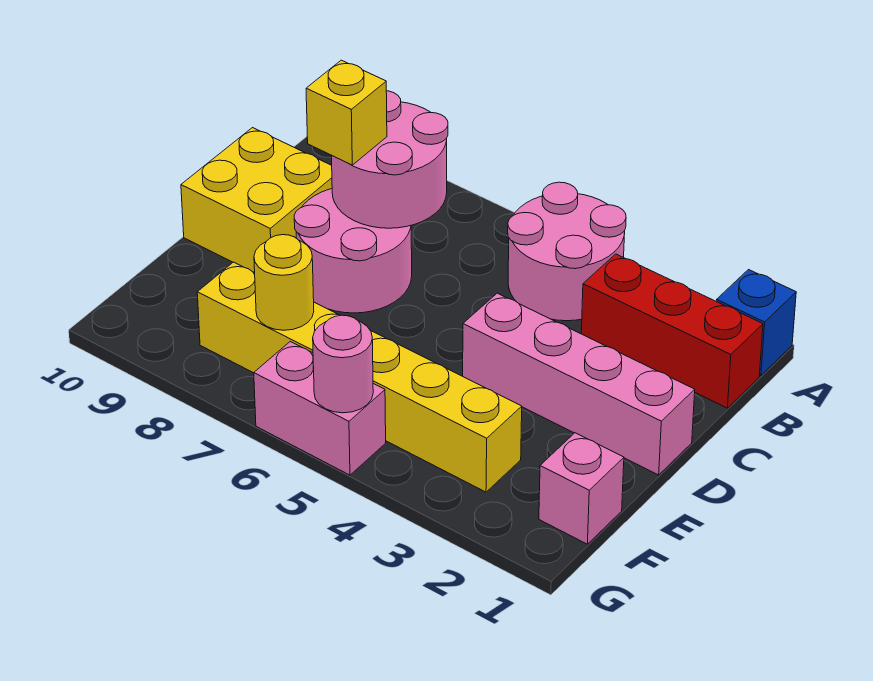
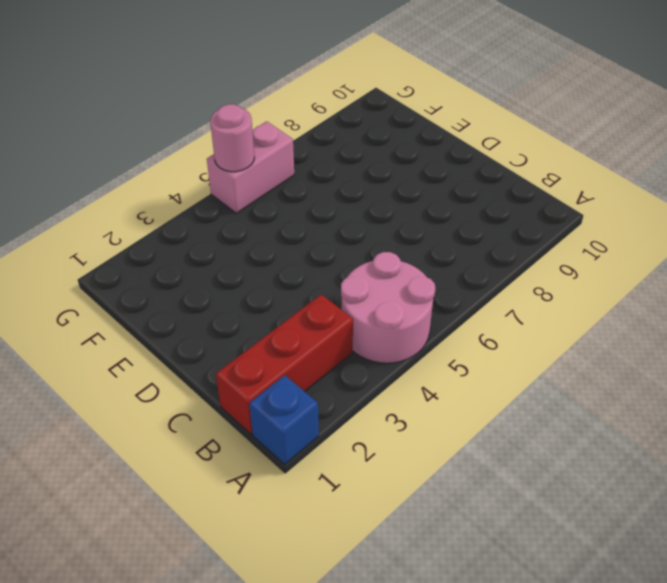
none -> pink 2x2 round brick [294,189,412,313]
none -> yellow 2x2 brick [181,128,332,273]
none -> pink 1x4 brick [463,293,695,475]

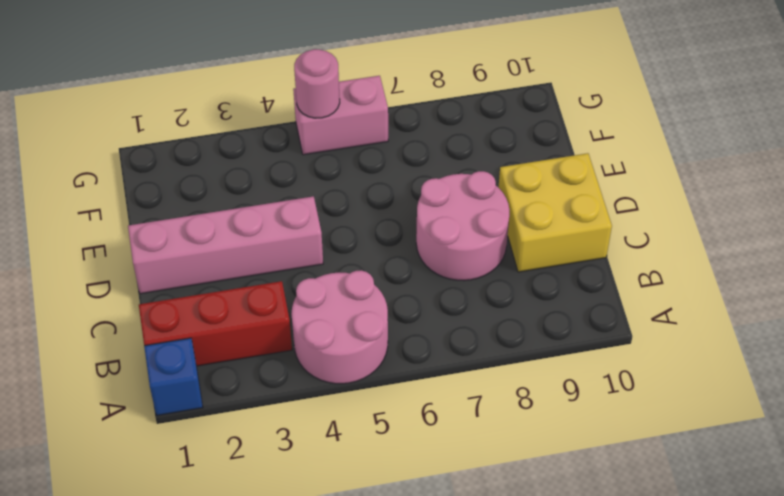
none -> pink 1x1 brick [539,433,624,544]
none -> yellow 1x6 brick [197,262,522,492]
none -> pink 2x2 round brick [332,91,448,228]

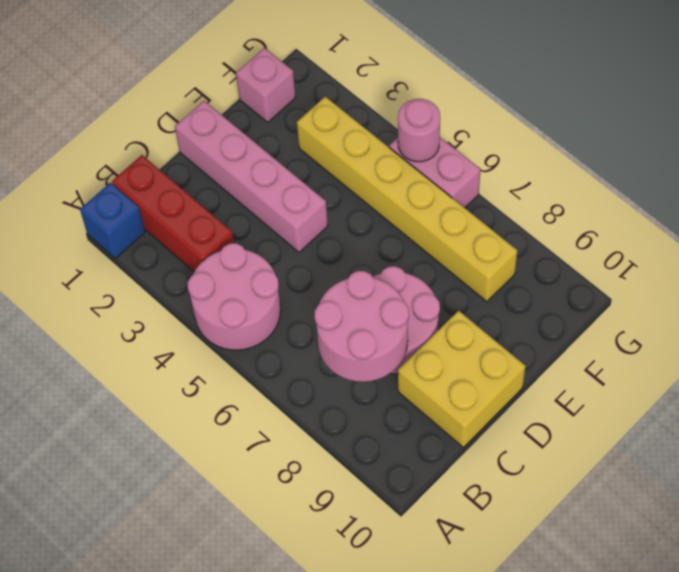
none -> yellow 1x1 round brick [254,235,314,330]
none -> yellow 1x1 brick [306,60,387,165]

